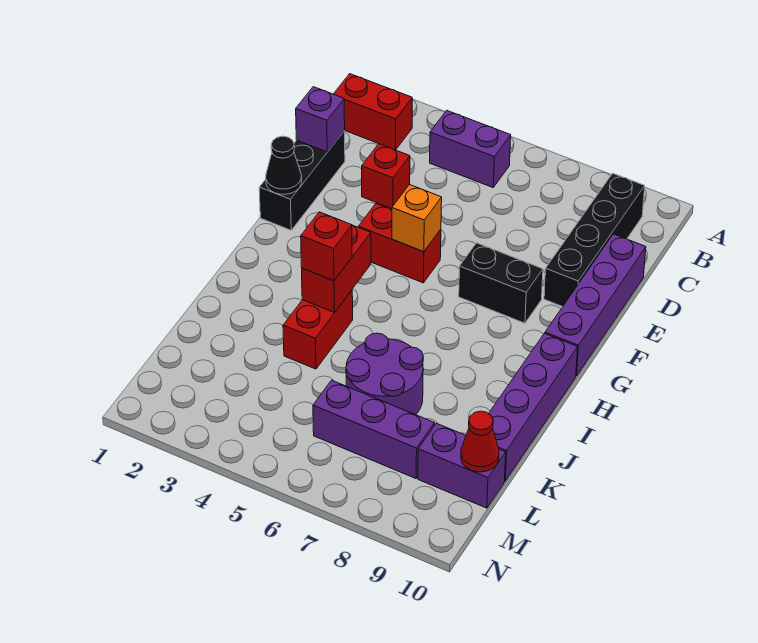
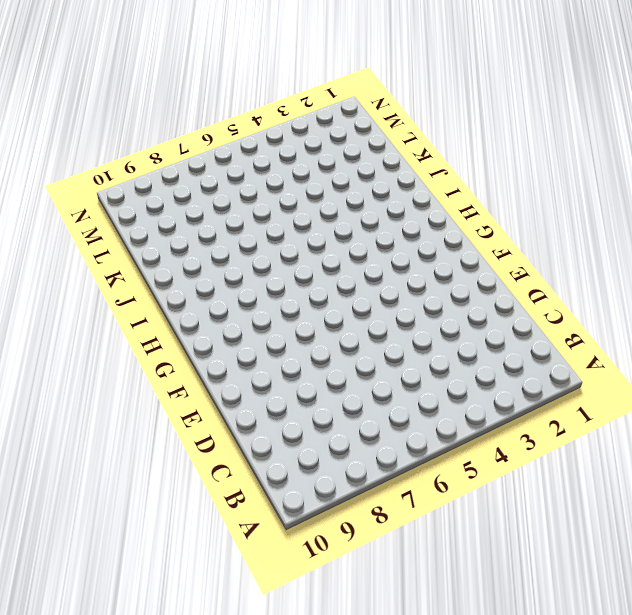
none -> red 1x2 brick [334,74,412,150]
none -> purple 1x2 brick [430,111,511,187]
none -> black 1x4 brick [544,173,645,307]

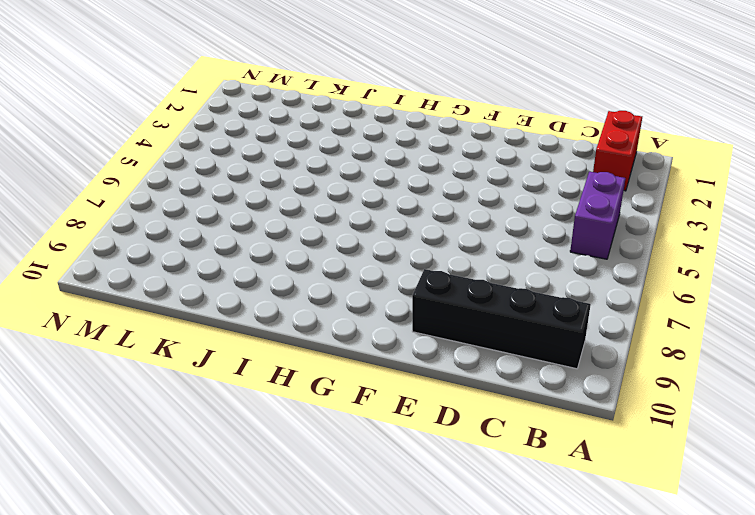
none -> black 1x3 brick [259,131,345,230]
none -> red 1x1 brick [362,144,410,208]
none -> purple 1x4 brick [545,234,646,376]

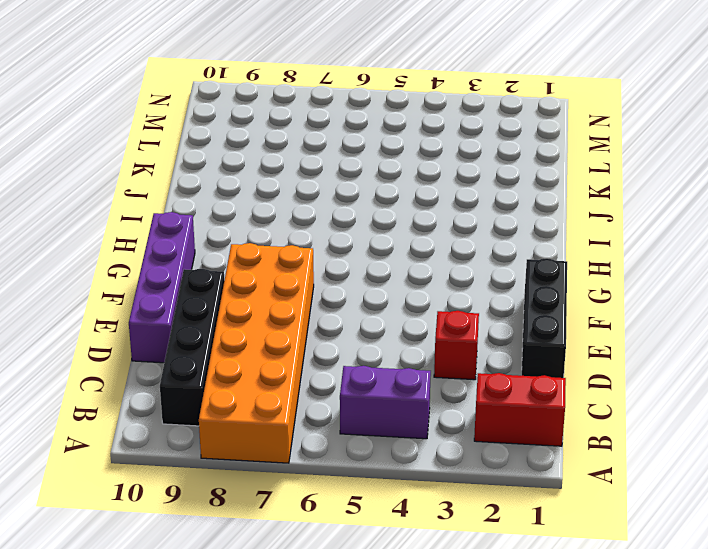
orange 2x6 brick [199,243,314,463] -> black 1x2 brick [459,243,543,323]
none -> red 1x2 brick [358,204,441,283]
none -> purple 1x4 brick [489,333,578,481]
none -> red 1x2 brick [283,290,353,369]

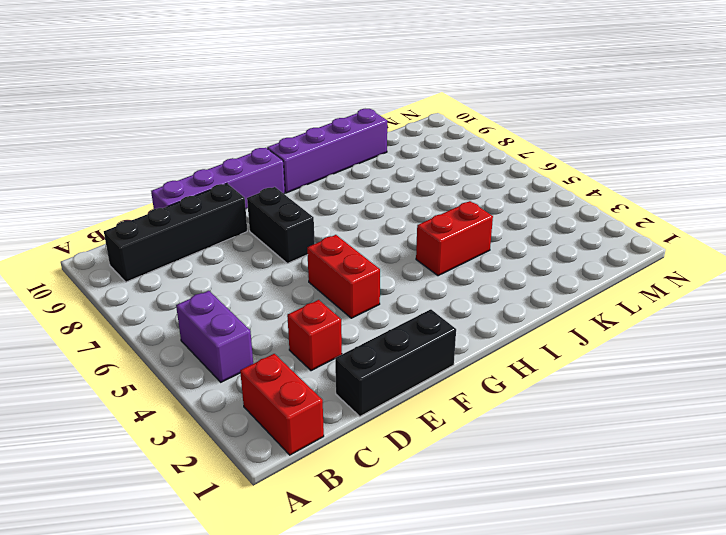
none -> purple 2x2 round brick [346,333,423,415]
none -> purple 1x3 brick [313,380,435,478]
none -> purple 1x2 brick [418,423,506,508]

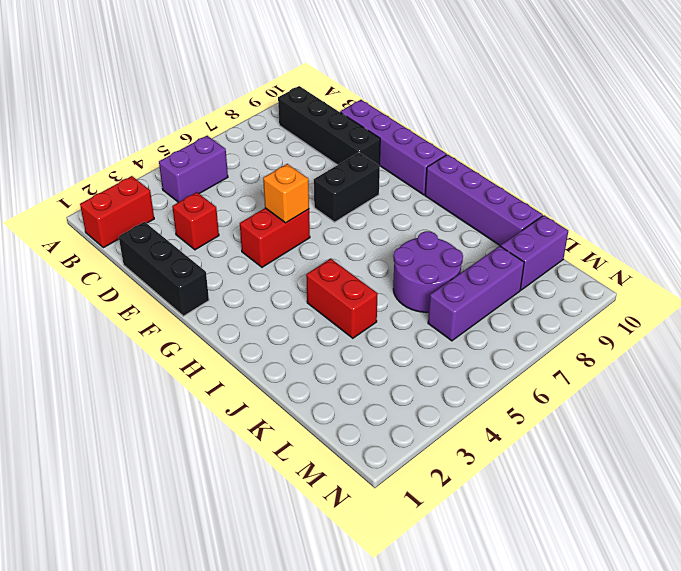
none -> purple 1x1 brick [296,87,345,152]
none -> black 1x1 cone [266,136,302,194]
none -> red 1x2 brick [302,225,371,313]

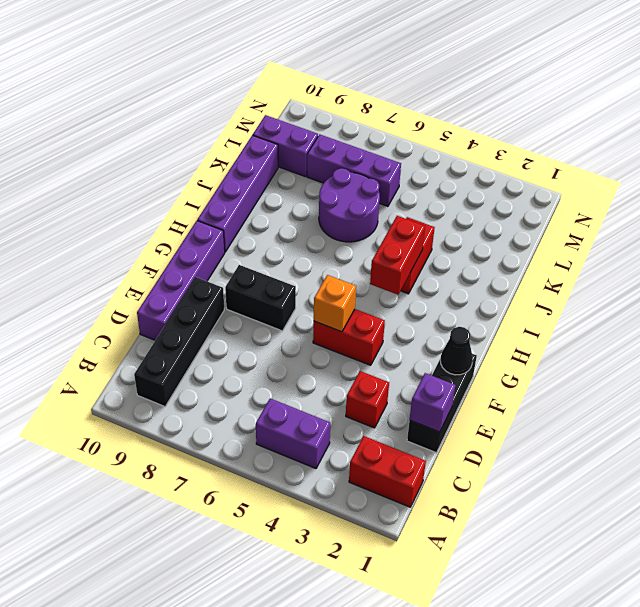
none -> red 1x1 cone [461,411,499,472]
none -> red 1x1 brick [301,212,352,281]

